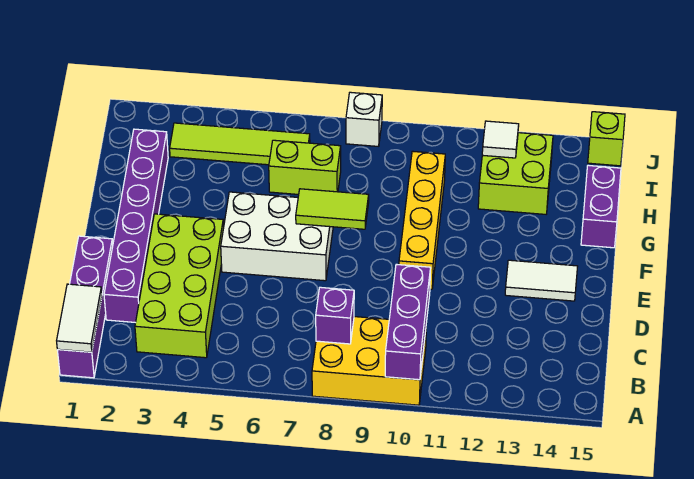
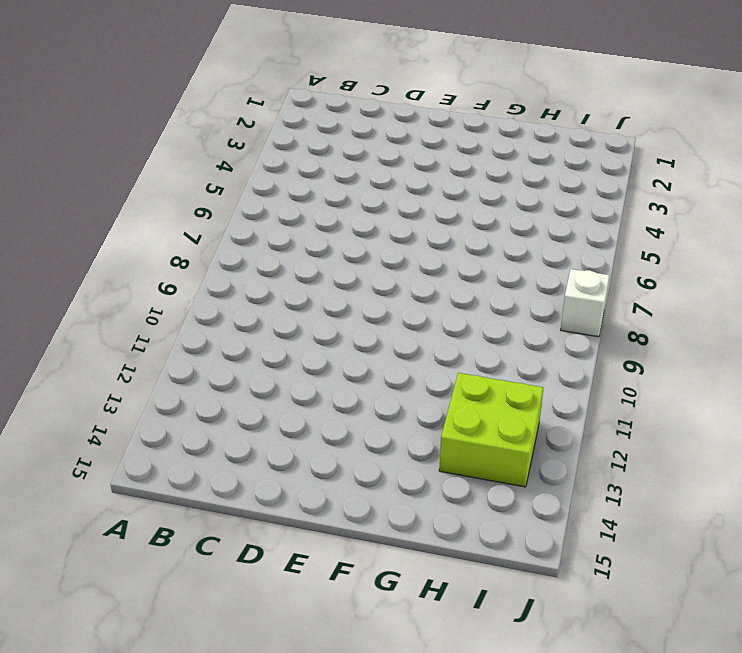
none -> purple 1x4 brick [57,236,113,378]
none -> yellow 2x3 brick [312,317,426,405]
none -> lime 2x4 brick [135,214,224,358]

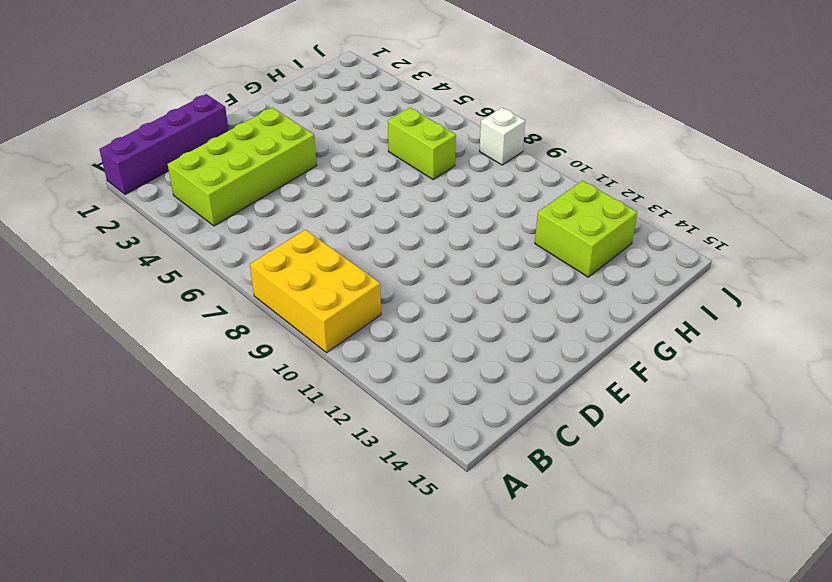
none -> purple 1x6 brick [104,129,168,323]
none -> white 2x3 brick [221,192,333,281]
none -> yellow 1x4 brick [399,151,445,289]

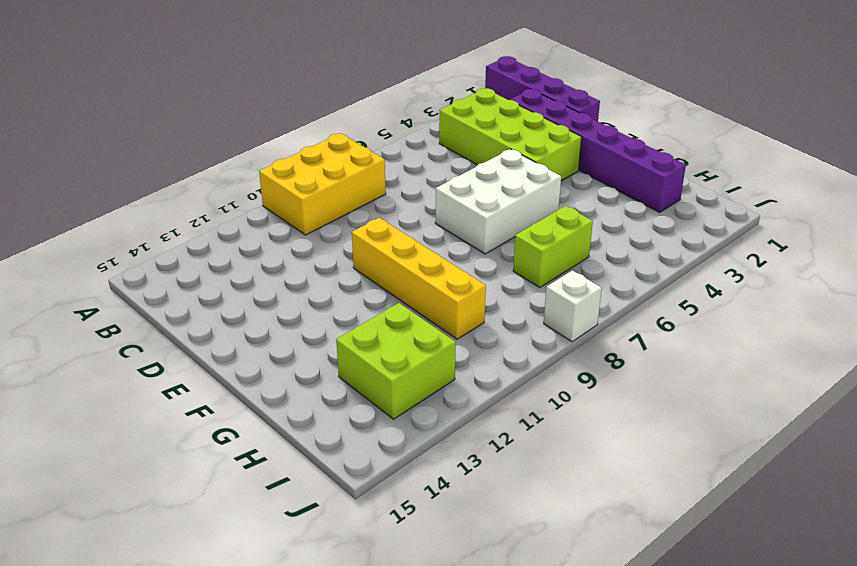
none -> white 1x2 tile [505,260,578,301]
none -> purple 1x2 brick [581,165,621,248]
none -> lime 1x4 tile [170,123,310,165]

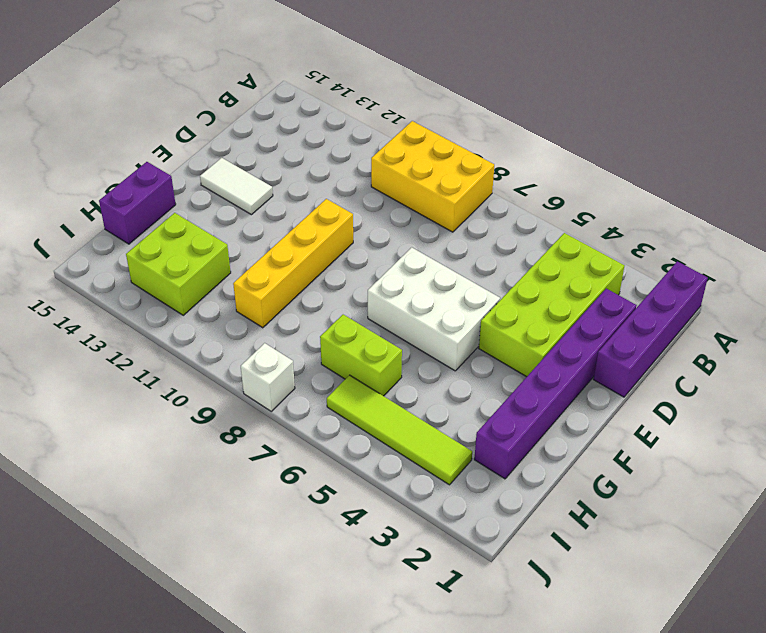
none -> lime 1x1 brick [588,112,625,166]
none -> white 1x2 tile [57,284,102,352]
none -> purple 1x3 brick [385,264,430,380]

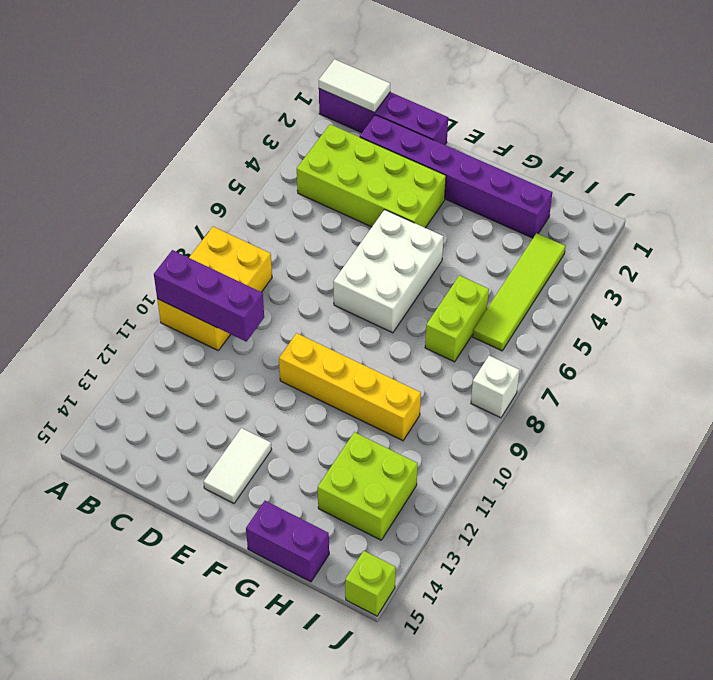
none -> purple 1x1 brick [316,287,354,344]
none -> lime 1x2 tile [296,189,369,229]
none -> white 1x1 tile [482,121,519,158]

